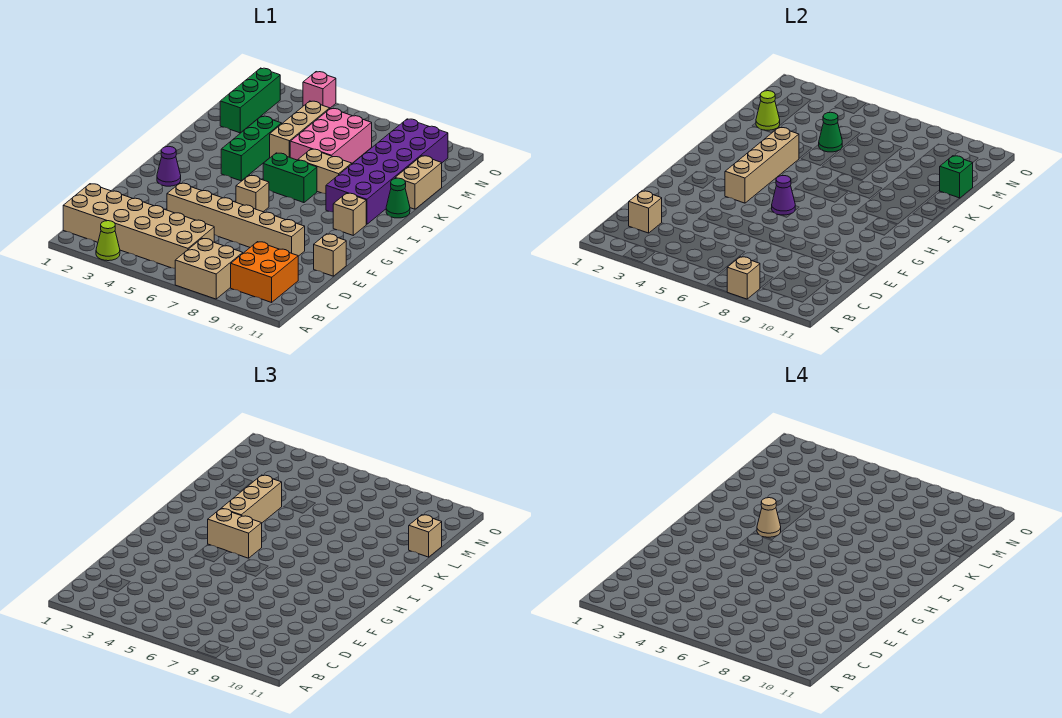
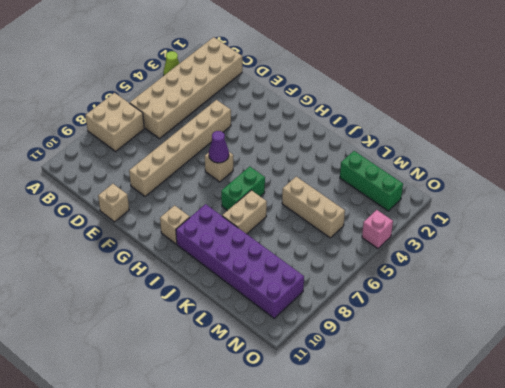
none -> orange 2x2 brick [231,242,298,302]
none -> purple 1x1 cone [157,147,181,186]
none -> green 1x3 brick [221,116,282,181]
none -> green 1x1 cone [386,178,410,218]

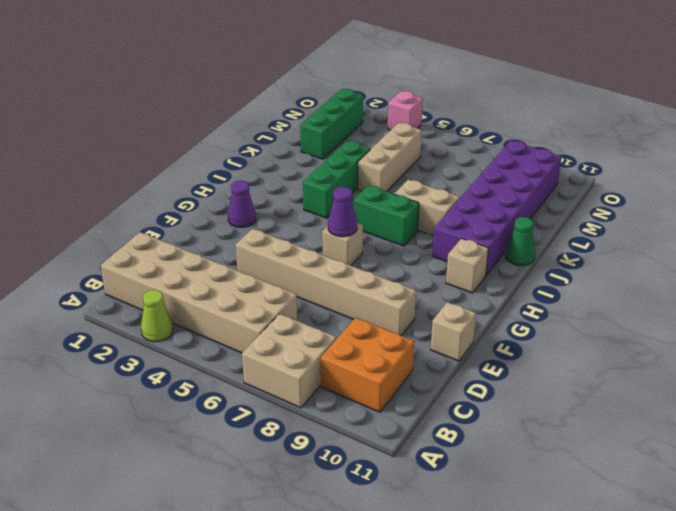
none -> pink 2x3 brick [290,108,372,163]
none -> tan 1x2 brick [395,156,442,209]
none -> tan 1x1 brick [727,257,760,299]
none -> tan 1x1 brick [629,191,662,233]

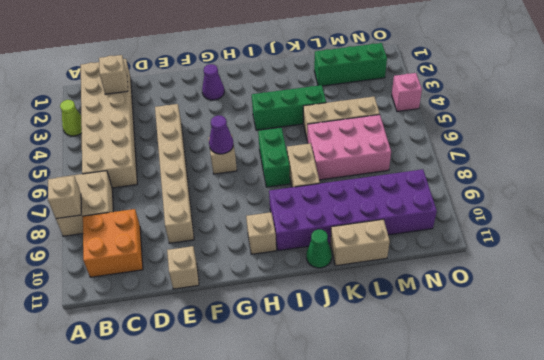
none -> tan 1x4 brick [725,127,799,203]
none -> lime 1x1 cone [756,91,780,131]
none -> green 1x1 cone [819,112,842,152]
none -> green 1x1 brick [940,156,973,198]

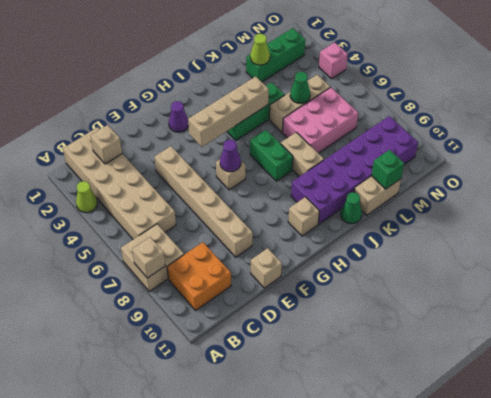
none -> tan 1x2 brick [208,509,262,558]
none -> tan 1x3 brick [221,475,282,523]
none -> tan 1x1 brick [409,515,442,557]
none -> tan 1x1 cone [757,498,781,537]

